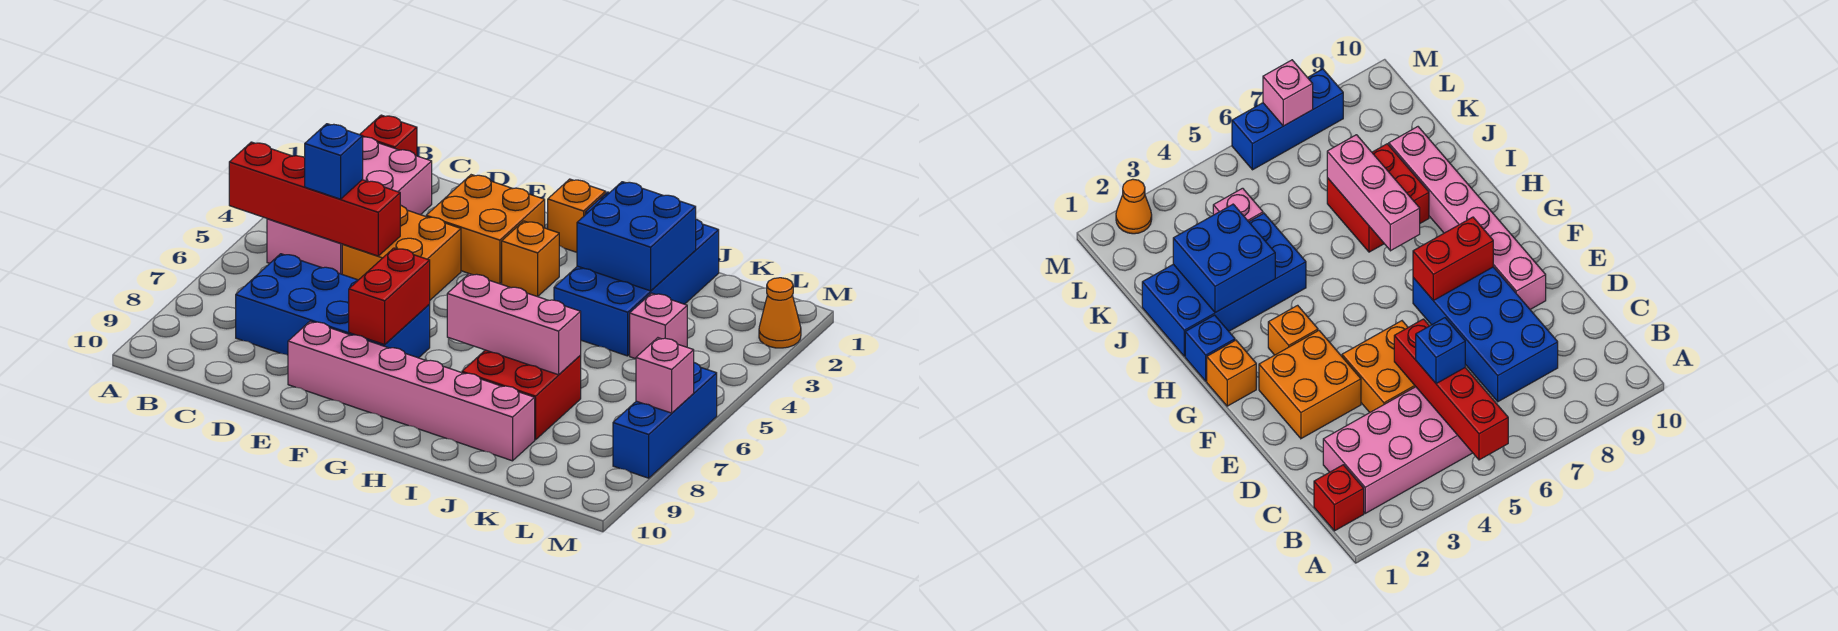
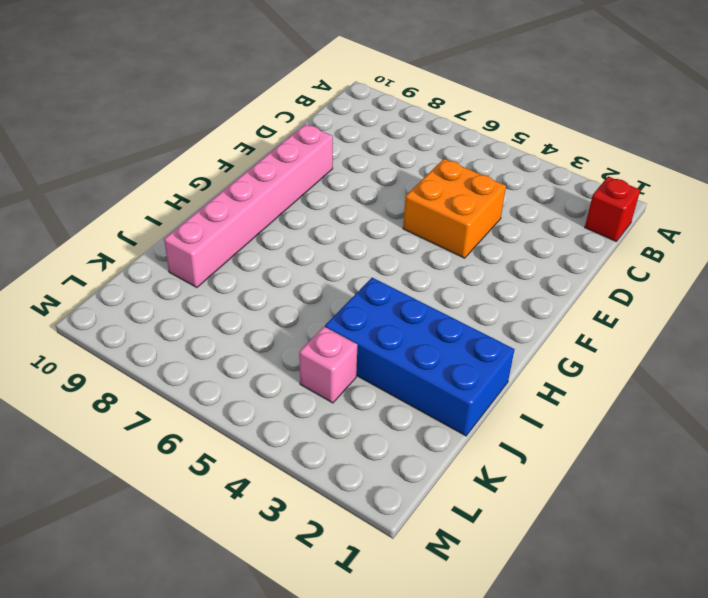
none -> pink 2x4 brick [267,137,432,274]
none -> blue 2x4 brick [236,254,430,358]
none -> orange 2x2 brick [426,175,545,284]

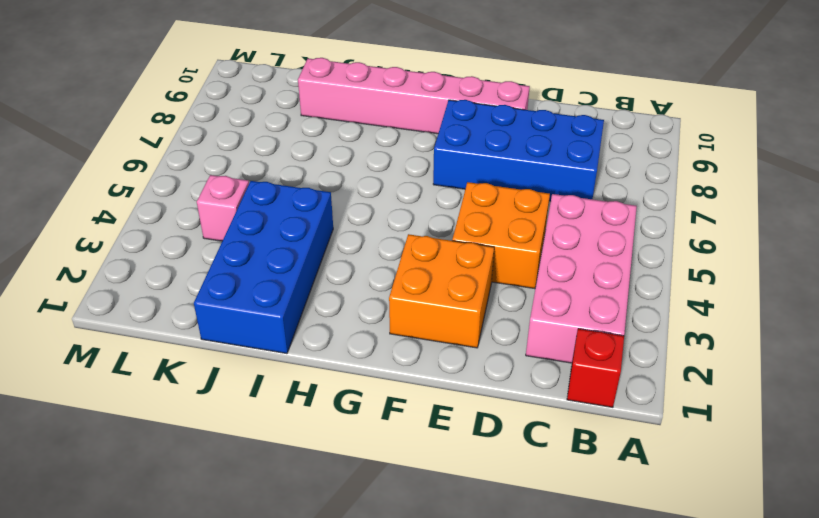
none -> orange 1x1 brick [548,179,606,252]
none -> orange 1x1 brick [502,221,559,297]
none -> blue 1x1 brick [1185,315,1235,381]

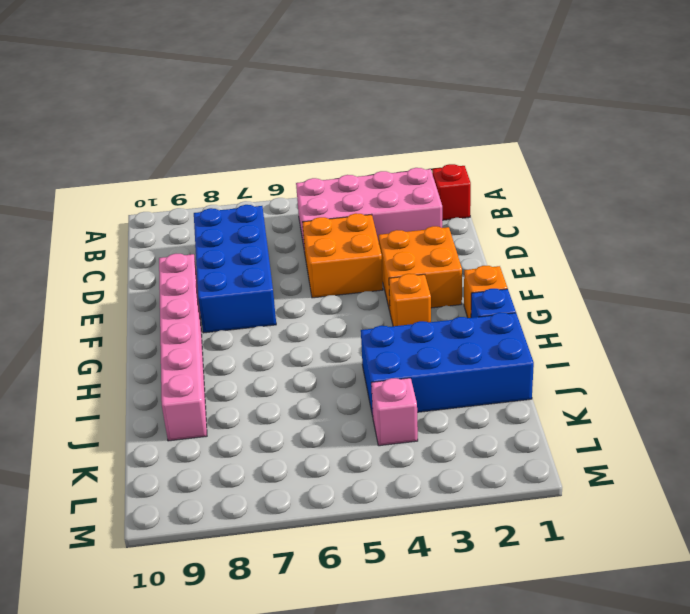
none -> red 2x2 brick [462,350,581,440]
none -> orange 1x1 cone [759,278,801,348]
none -> blue 1x3 brick [613,363,717,478]

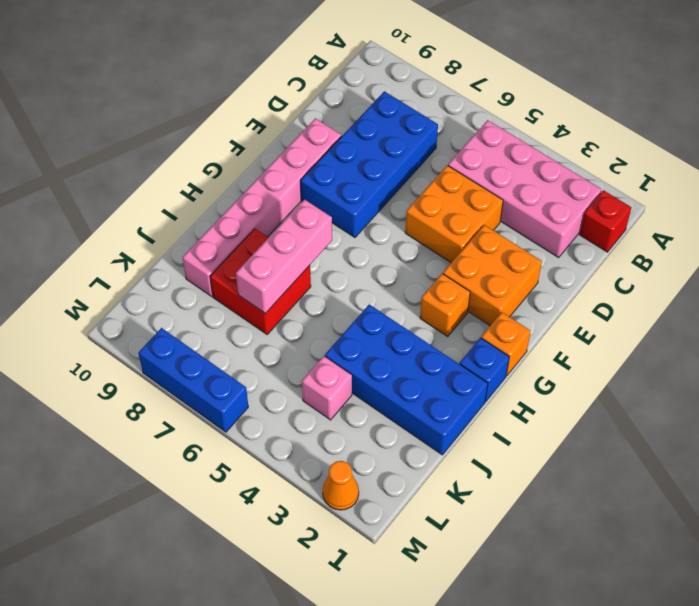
none -> red 1x4 brick [229,142,400,256]
none -> red 1x2 brick [349,248,430,344]
none -> blue 2x2 brick [577,182,696,291]

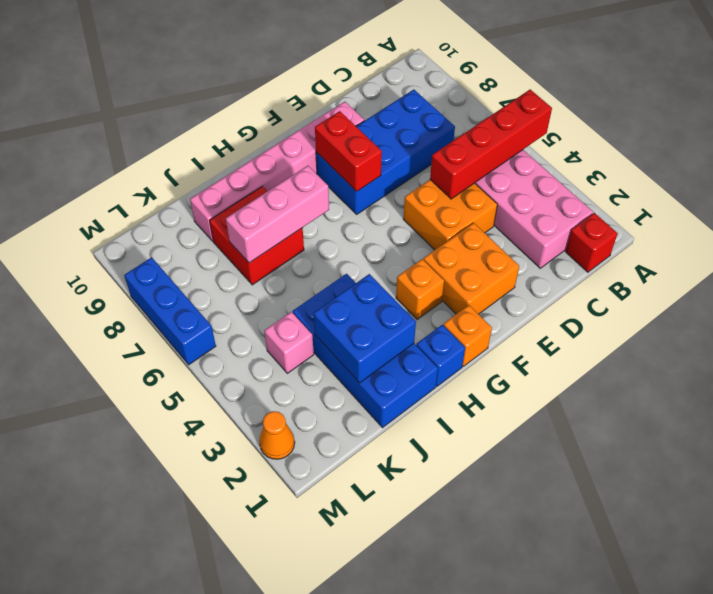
none -> pink 1x1 brick [636,338,694,413]
none -> blue 1x1 brick [305,124,363,199]

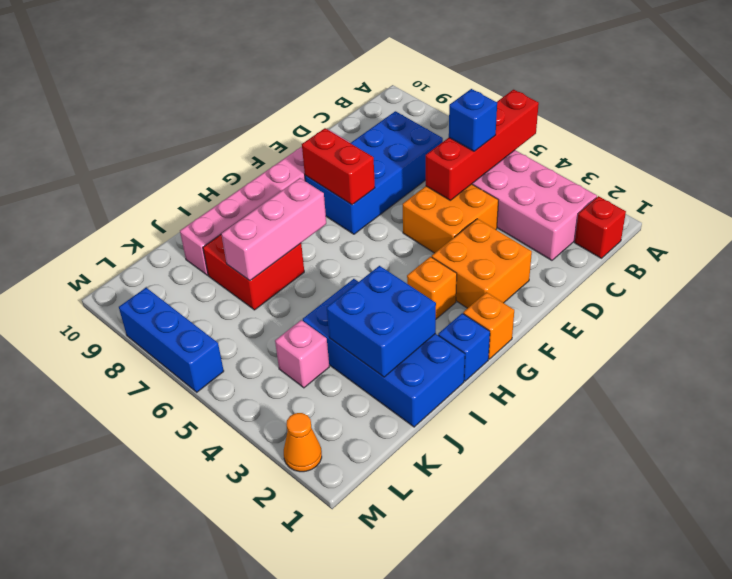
none -> pink 1x1 brick [636,338,694,413]

